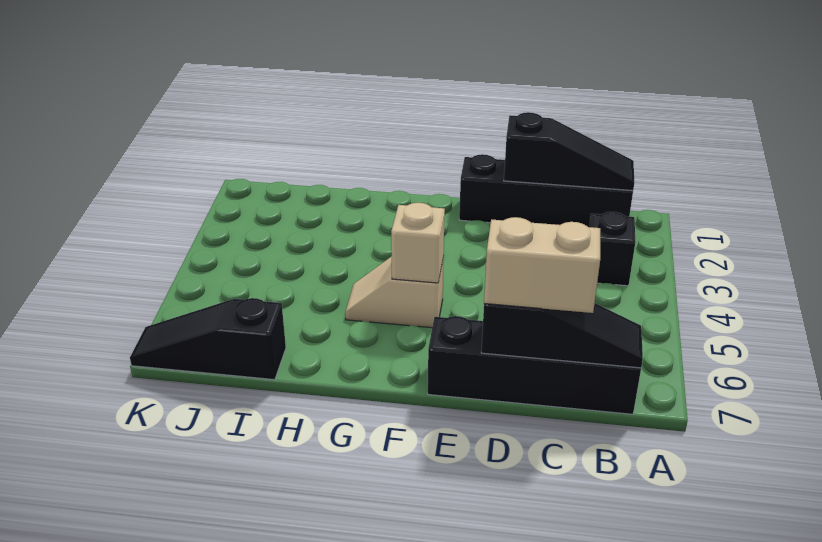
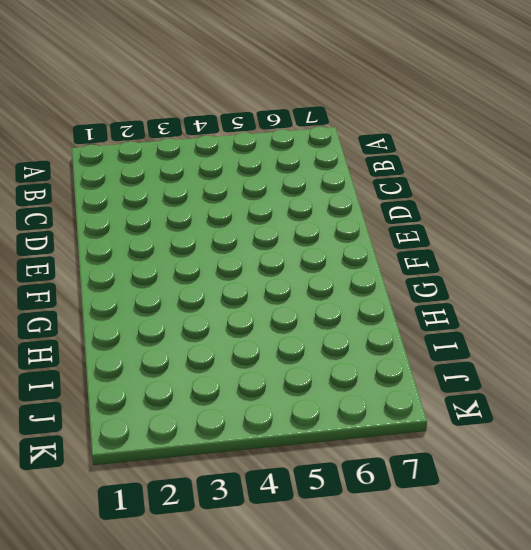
none -> black 1x4 brick [459,154,633,227]
none -> black 1x1 brick [589,212,635,286]

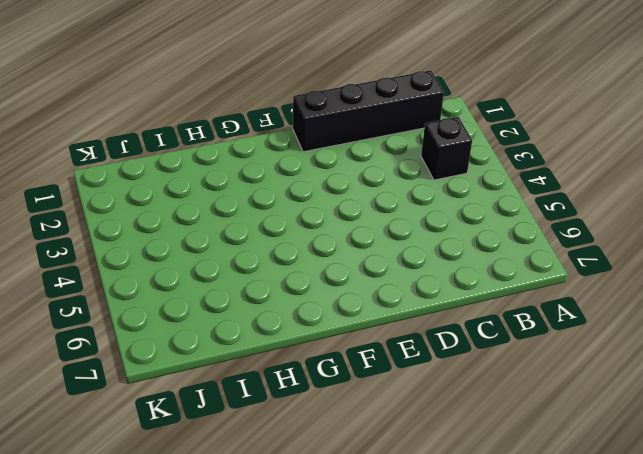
none -> black 1x4 brick [428,316,641,414]
none -> tan 1x2 slope [345,256,444,328]

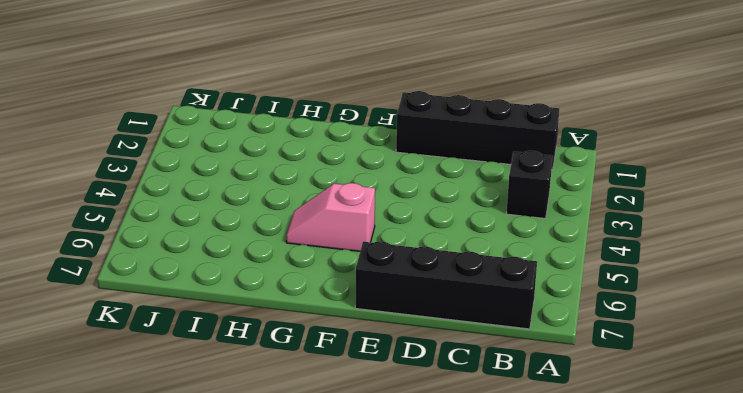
pink 1x2 slope [286,183,375,251] -> tan 1x2 slope [345,256,444,328]
none -> black 1x3 slope [130,298,286,380]
none -> black 1x3 slope [504,112,634,191]

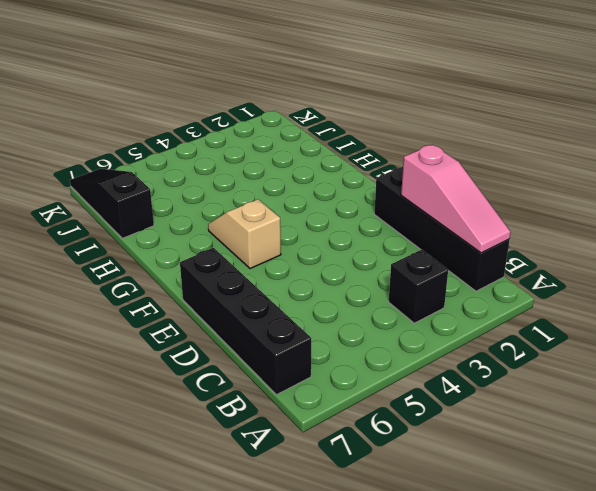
pink 1x3 slope [401,145,511,253] -> black 1x3 slope [504,112,634,191]
none -> black 1x3 slope [481,303,643,368]
none -> tan 1x1 brick [391,203,445,283]

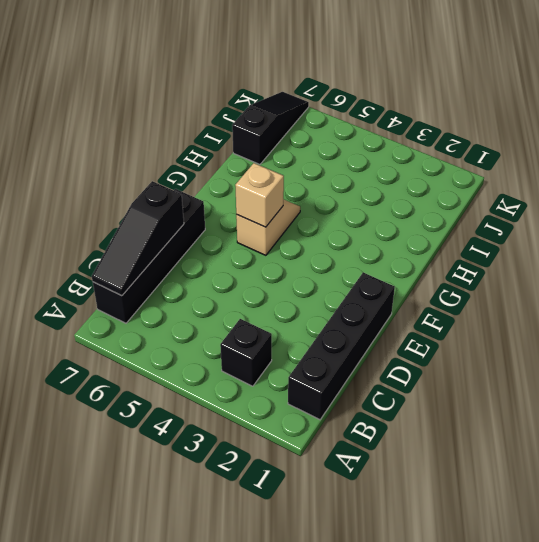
none -> black 1x3 slope [504,112,634,191]
none -> tan 1x2 brick [484,217,600,313]

